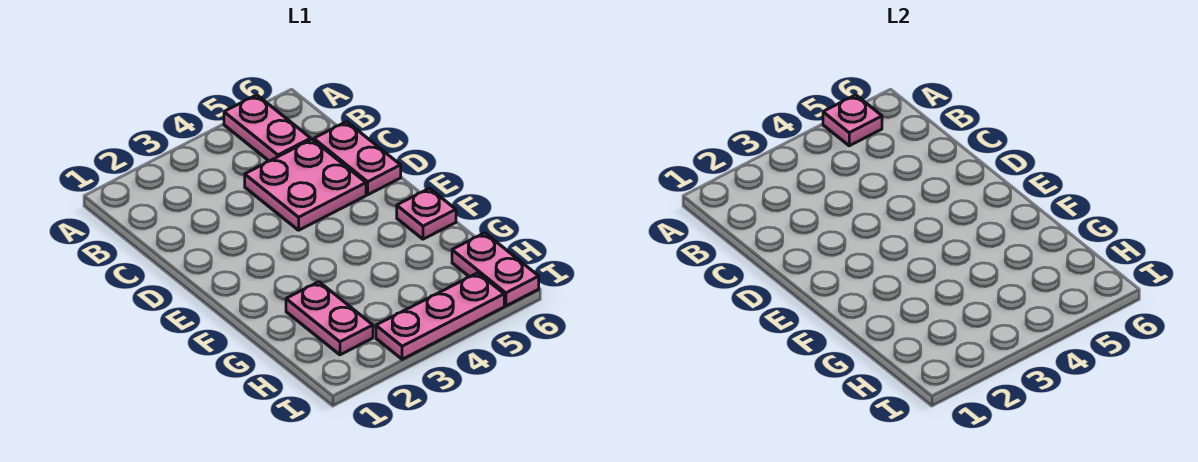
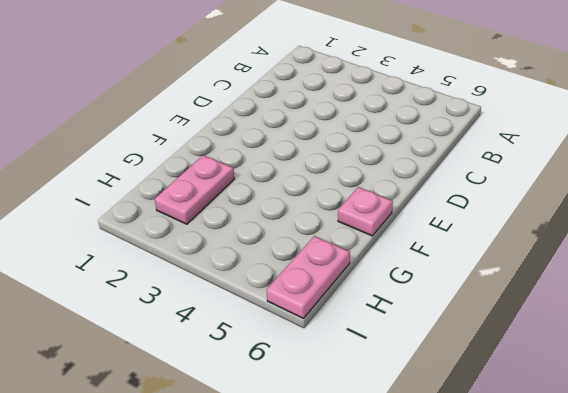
none -> pink 1x2 plate [224,95,311,161]
none -> pink 2x2 plate [245,139,366,230]

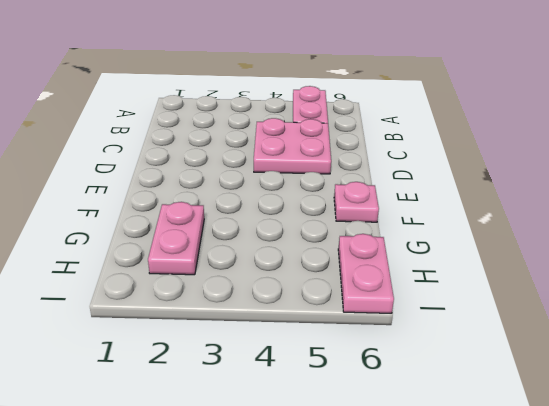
none -> pink 1x2 plate [314,122,401,195]
none -> pink 1x3 plate [376,273,504,359]

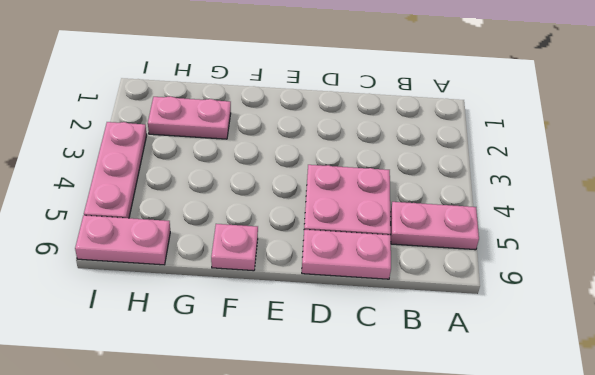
none -> pink 1x1 plate [823,95,882,146]

